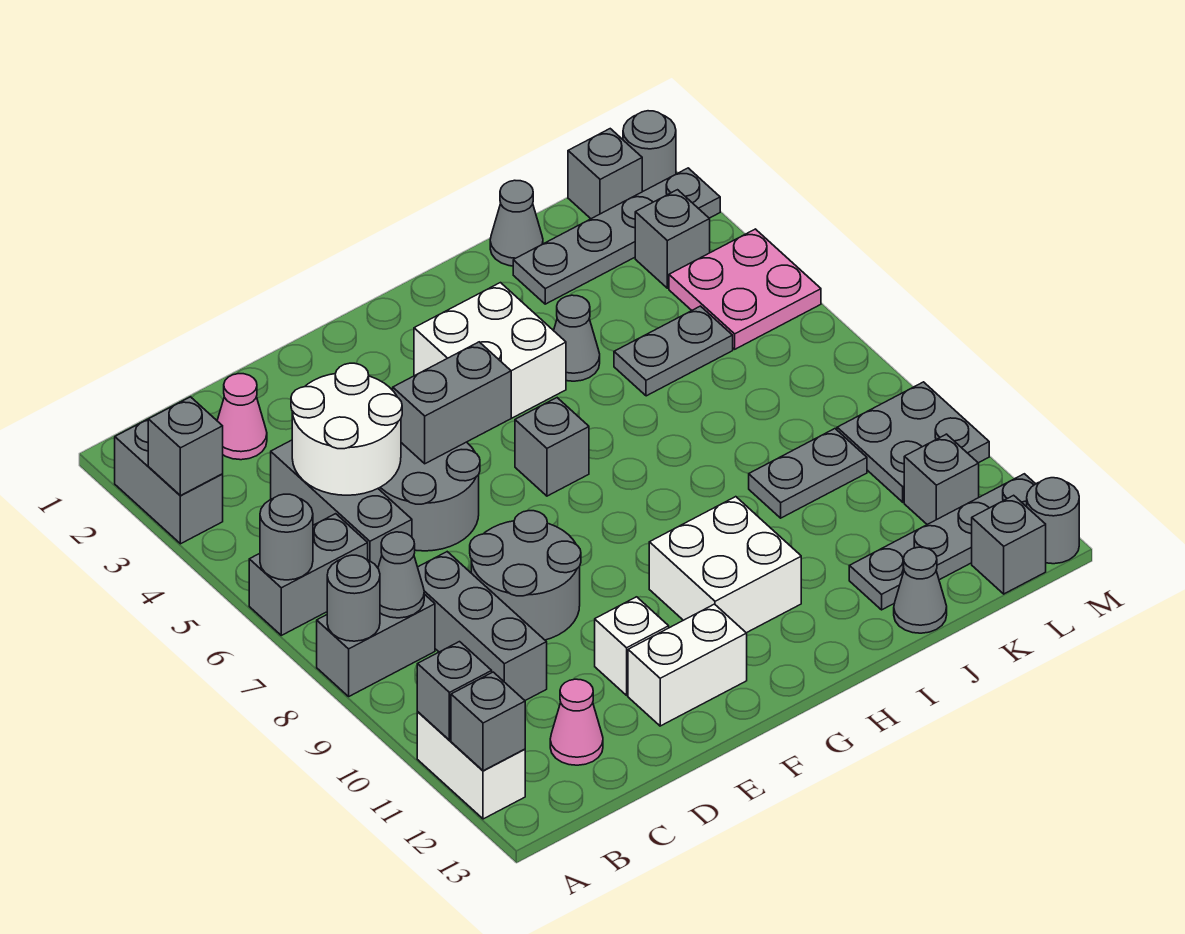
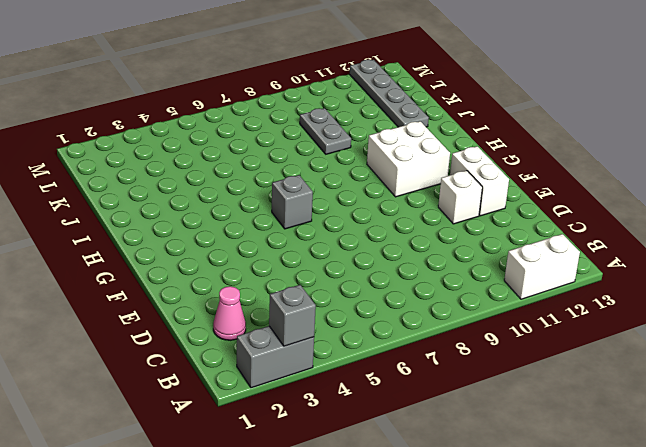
none -> grey 1x2 brick [249,514,368,635]
none -> grey 1x2 brick [317,594,435,696]
none -> grey 1x3 brick [271,440,412,568]
none -> grey 1x3 brick [418,552,547,700]

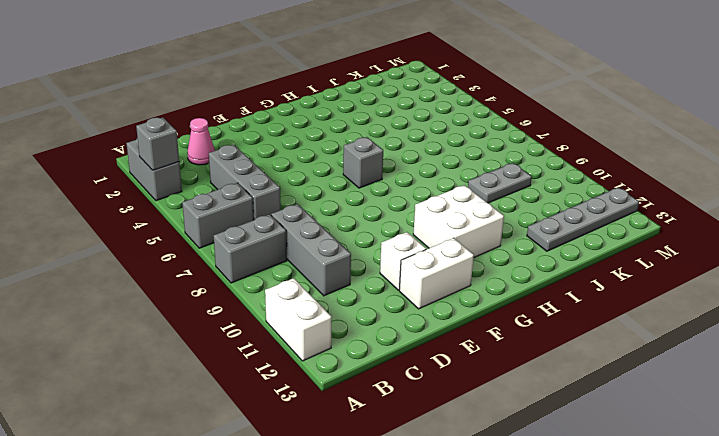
none -> pink 1x1 cone [550,679,603,765]
none -> grey 2x2 round brick [378,442,480,551]
none -> grey 2x2 round brick [470,511,581,640]
none -> white 2x2 brick [414,283,566,418]

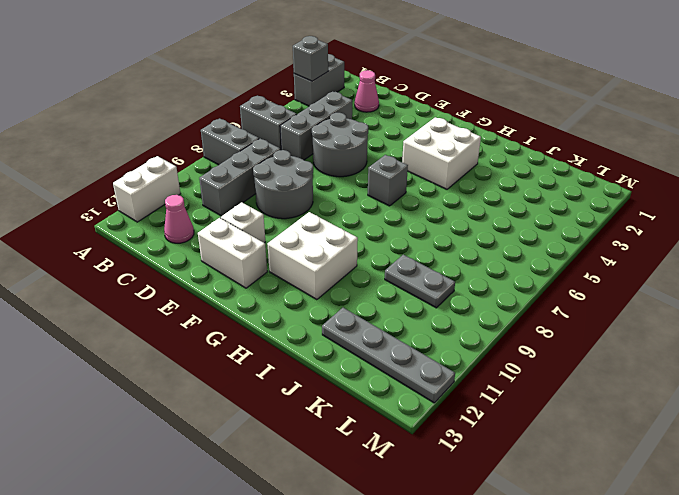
none -> grey 1x1 cone [554,295,600,381]
none -> grey 1x1 cone [490,180,543,266]
none -> grey 1x4 plate [513,168,720,304]
none -> grey 1x2 plate [614,306,733,396]

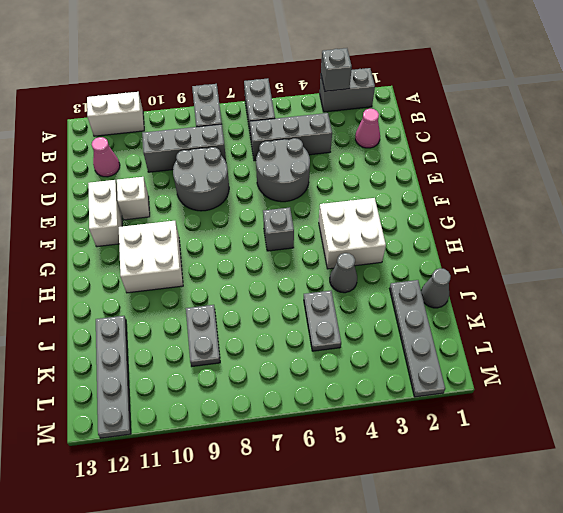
none -> grey 1x1 cone [894,547,947,633]
none -> grey 1x1 brick [568,129,642,219]
none -> grey 1x1 brick [635,190,710,288]
none -> pink 2x2 plate [669,229,821,349]

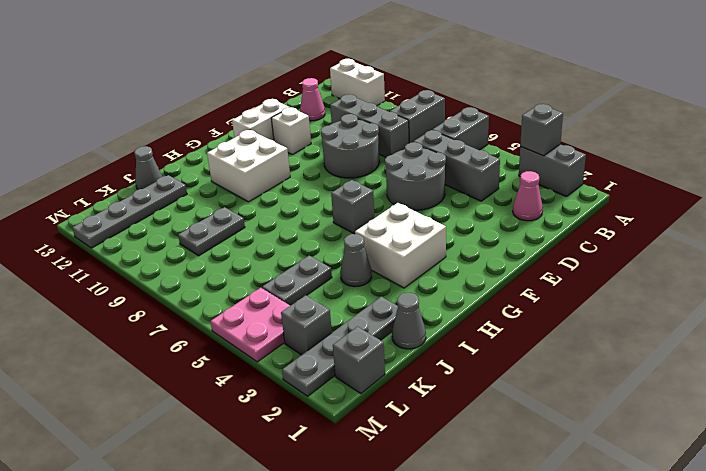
none -> grey 2x2 plate [837,382,989,502]
none -> grey 1x1 brick [904,434,979,524]
none -> grey 1x1 brick [972,495,1046,594]
none -> grey 1x1 round brick [623,111,676,192]

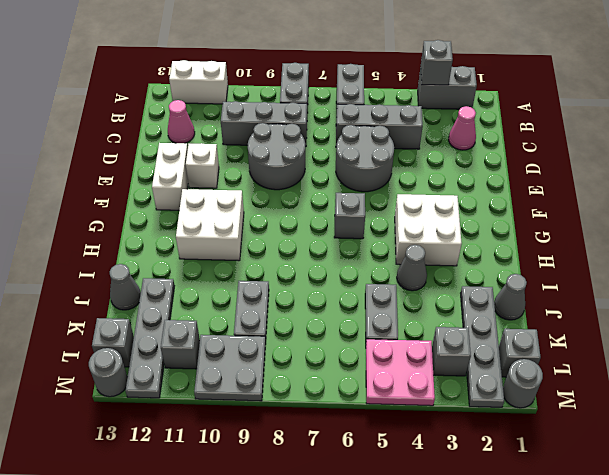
none -> grey 1x1 round brick [260,494,313,580]
none -> grey 1x1 round brick [327,555,380,641]
none -> grey 1x1 brick [417,642,492,740]
none -> grey 1x1 brick [451,672,525,771]

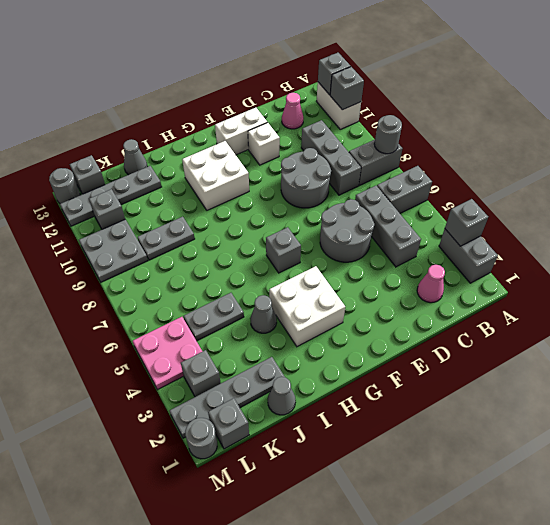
none -> grey 1x1 round brick [260,494,313,580]
none -> grey 1x1 cone [378,532,424,618]
none -> white 2x2 round brick [291,363,402,495]
none -> grey 1x2 brick [393,342,511,464]

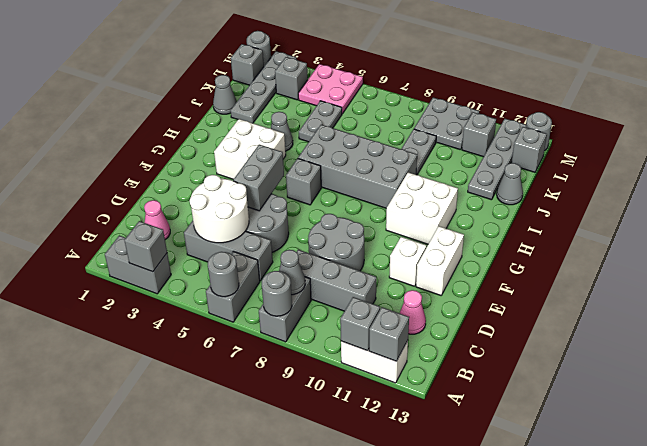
grey 2x4 brick [298,125,417,208] -> none

